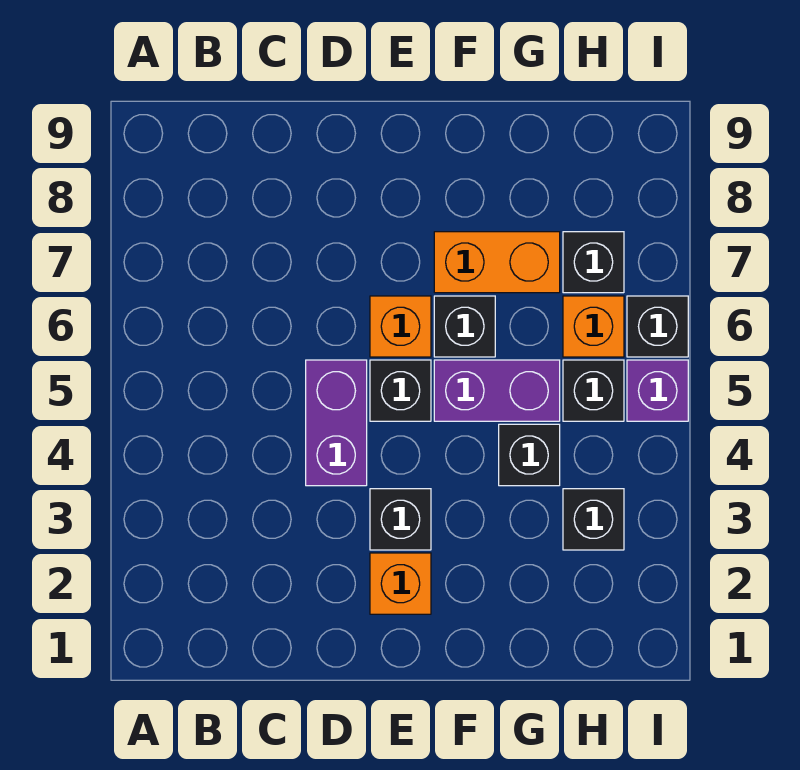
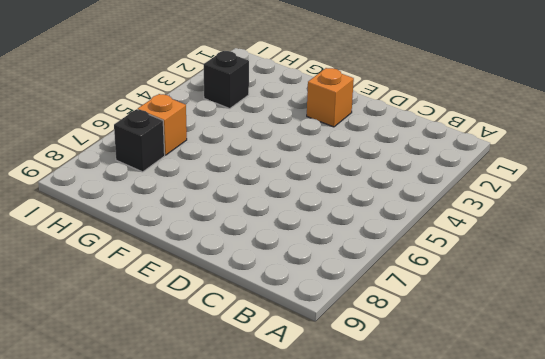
none -> purple 1x2 brick [306,360,367,486]
none -> black 1x1 brick [370,489,431,550]
none -> black 1x1 brick [370,360,431,421]

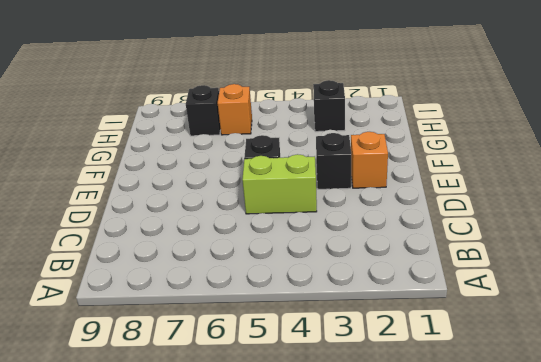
lime 1x2 brick [242,154,317,214] -> purple 1x2 brick [306,360,367,486]
none -> orange 1x1 brick [370,296,431,357]
none -> purple 1x2 brick [434,360,560,421]
none -> black 1x1 brick [434,296,495,357]

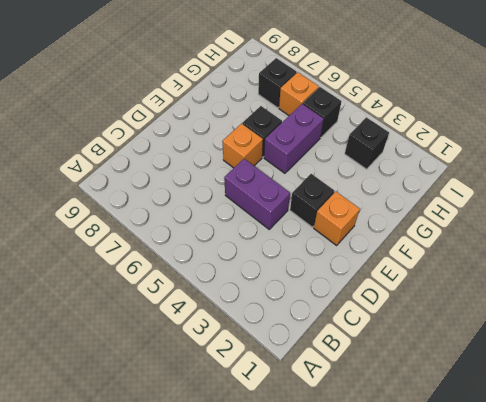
none -> black 1x1 brick [370,360,431,421]
none -> orange 1x2 brick [434,232,560,293]
none -> black 1x1 brick [499,424,560,486]

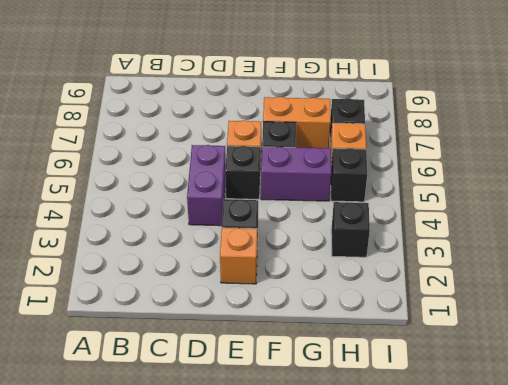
none -> black 1x1 brick [499,424,560,486]
none -> purple 1x1 brick [627,360,688,421]
none -> black 1x1 brick [627,296,688,357]

